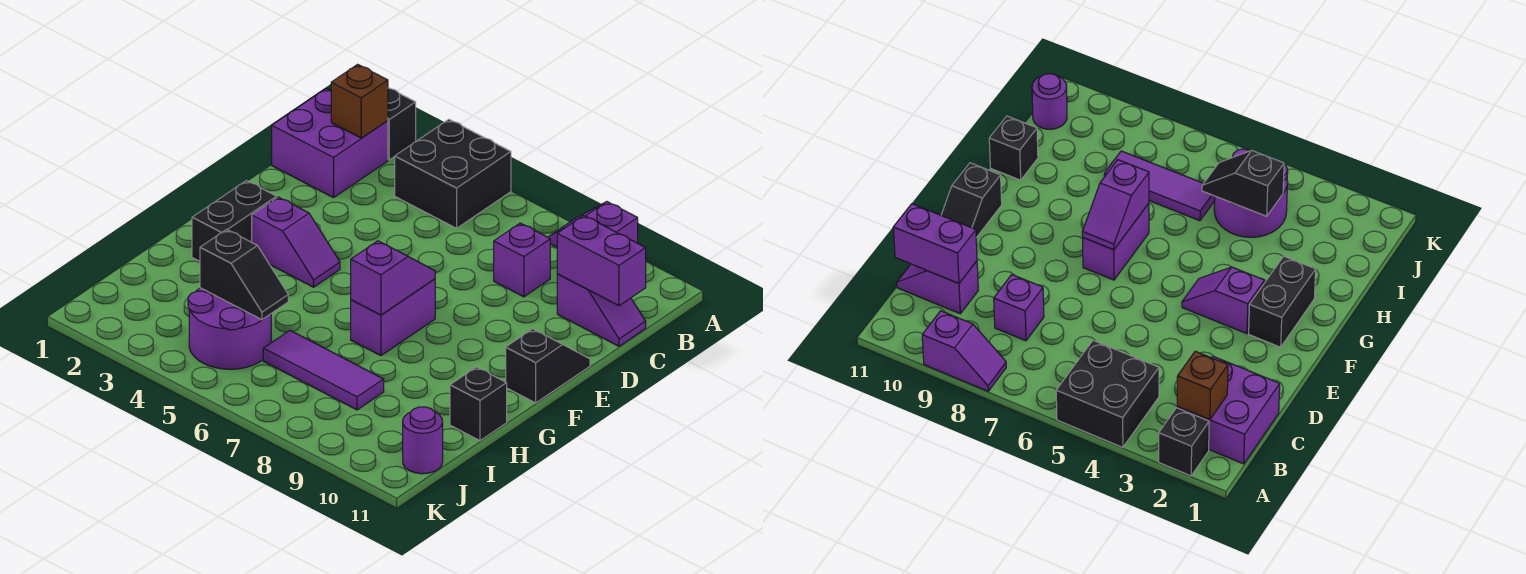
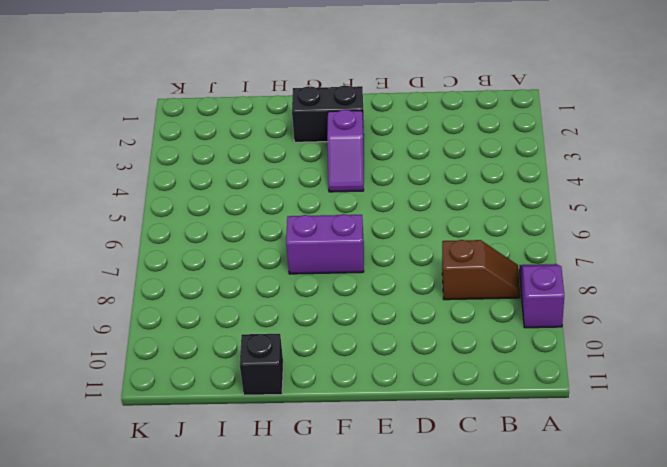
brown 1x2 slope [442,240,520,300] -> purple 1x1 brick [494,223,550,297]
none -> black 1x1 brick [388,88,416,160]
none -> black 2x2 brick [395,119,511,228]
none -> purple 2x2 brick [272,89,388,198]

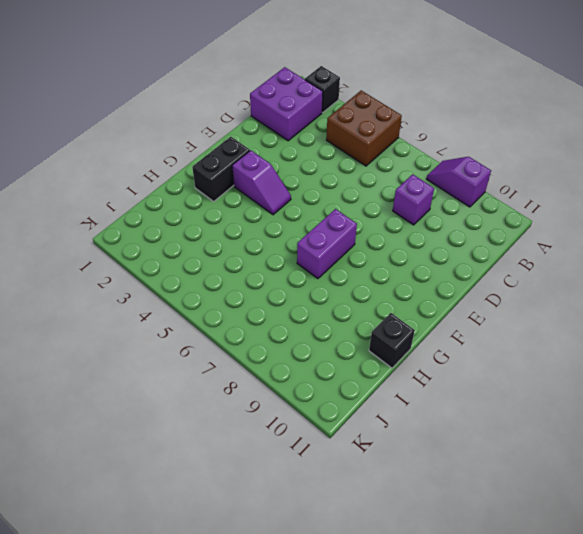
brown 2x2 brick [326,91,402,166] -> black 2x2 brick [395,119,511,228]
none -> purple 1x2 slope [557,274,646,346]
none -> black 1x2 slope [506,329,590,403]
none -> purple 2x2 round brick [188,288,271,369]

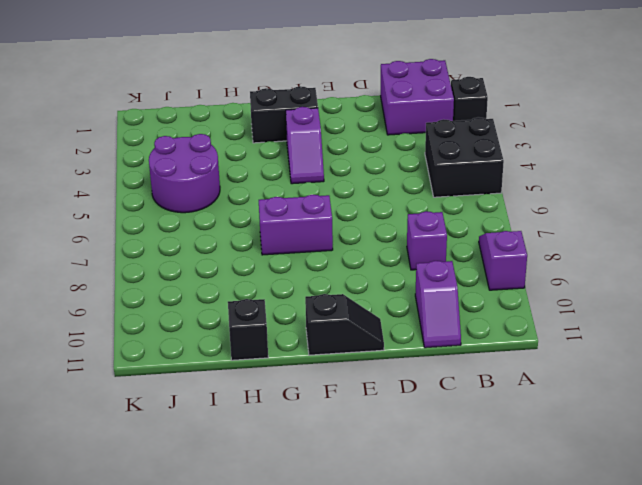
none -> purple 1x3 tile [263,331,384,410]
none -> purple 1x1 round brick [403,407,443,474]
none -> brown 1x1 brick [331,64,388,138]

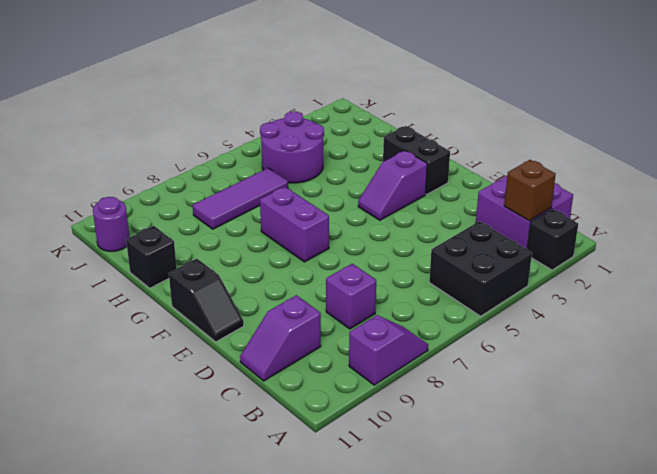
none -> purple 1x2 brick [557,215,646,306]
none -> purple 1x2 slope [351,241,435,315]
none -> black 1x2 slope [200,230,288,320]

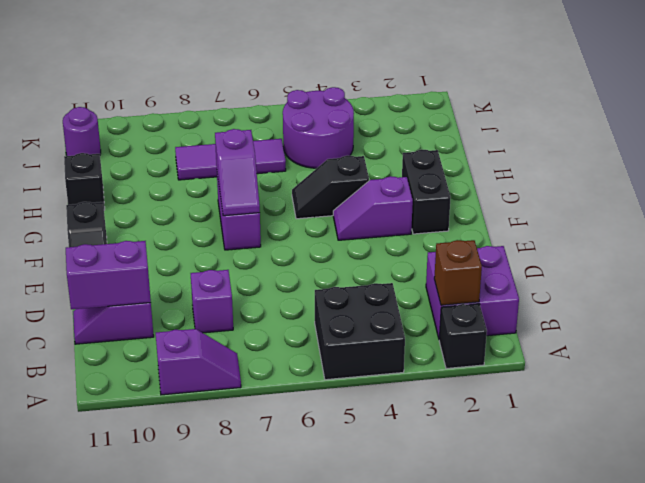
black 1x2 slope [292,155,369,219] -> black 1x2 slope moved to [200,230,288,320]

